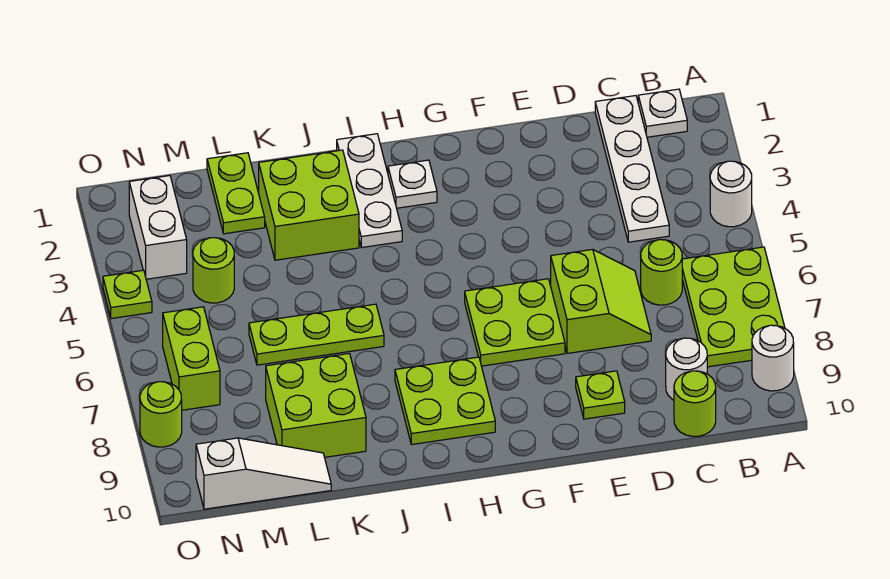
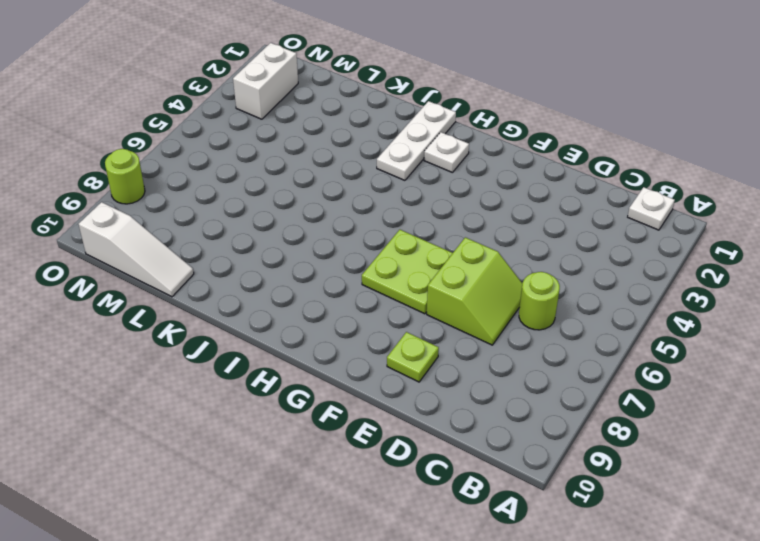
none -> white 1x1 round brick [710,161,752,227]
none -> lime 2x3 plate [682,247,785,367]
none -> white 1x1 round brick [752,325,794,391]

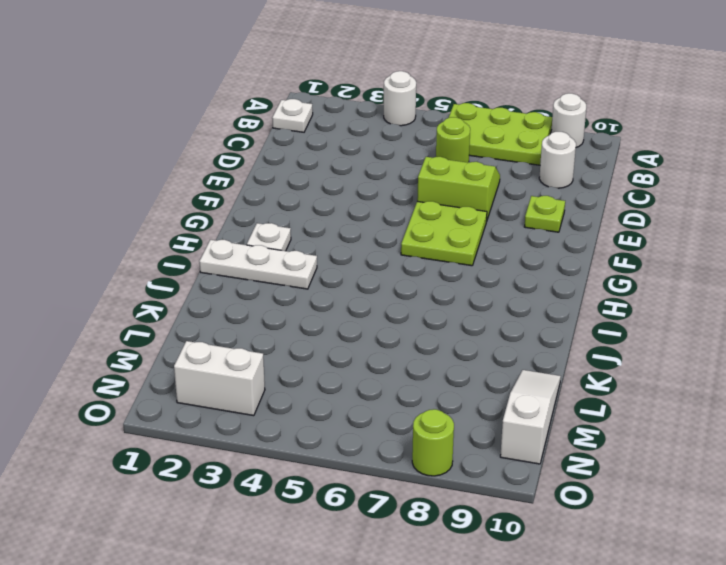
none -> white 1x4 plate [595,96,669,242]
none -> lime 1x1 round brick [674,371,716,436]
none -> lime 2x2 plate [395,357,495,445]

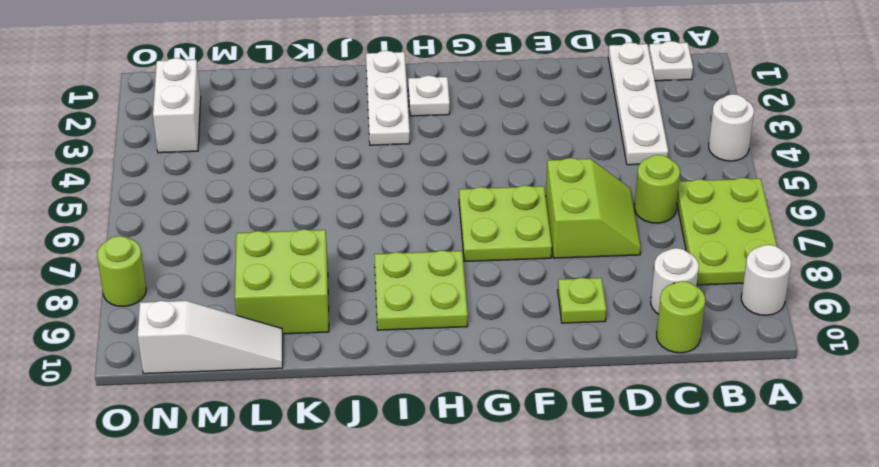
none -> lime 2x2 brick [259,150,359,260]
none -> lime 1x3 plate [249,304,384,365]
none -> lime 1x2 plate [207,153,265,234]

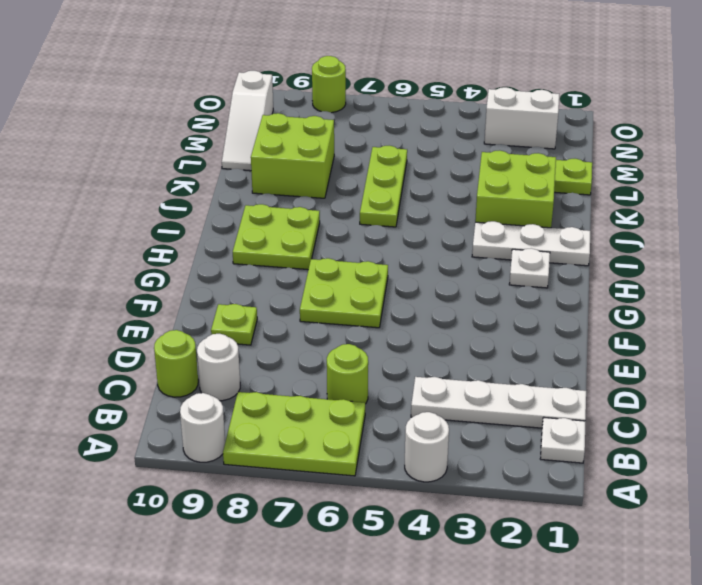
none -> lime 2x2 slope [551,249,651,353]
none -> lime 1x1 round brick [193,238,234,303]
none -> lime 1x2 brick [163,307,220,410]

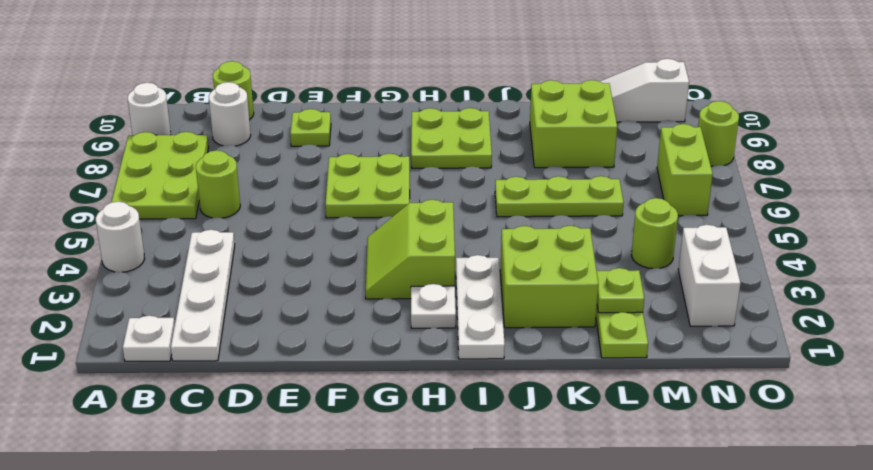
lime 2x2 slope [366,200,455,299] -> lime 2x2 slope moved to [551,249,651,353]
lime 1x1 plate [597,268,644,313] -> lime 1x1 plate moved to [103,270,152,319]

